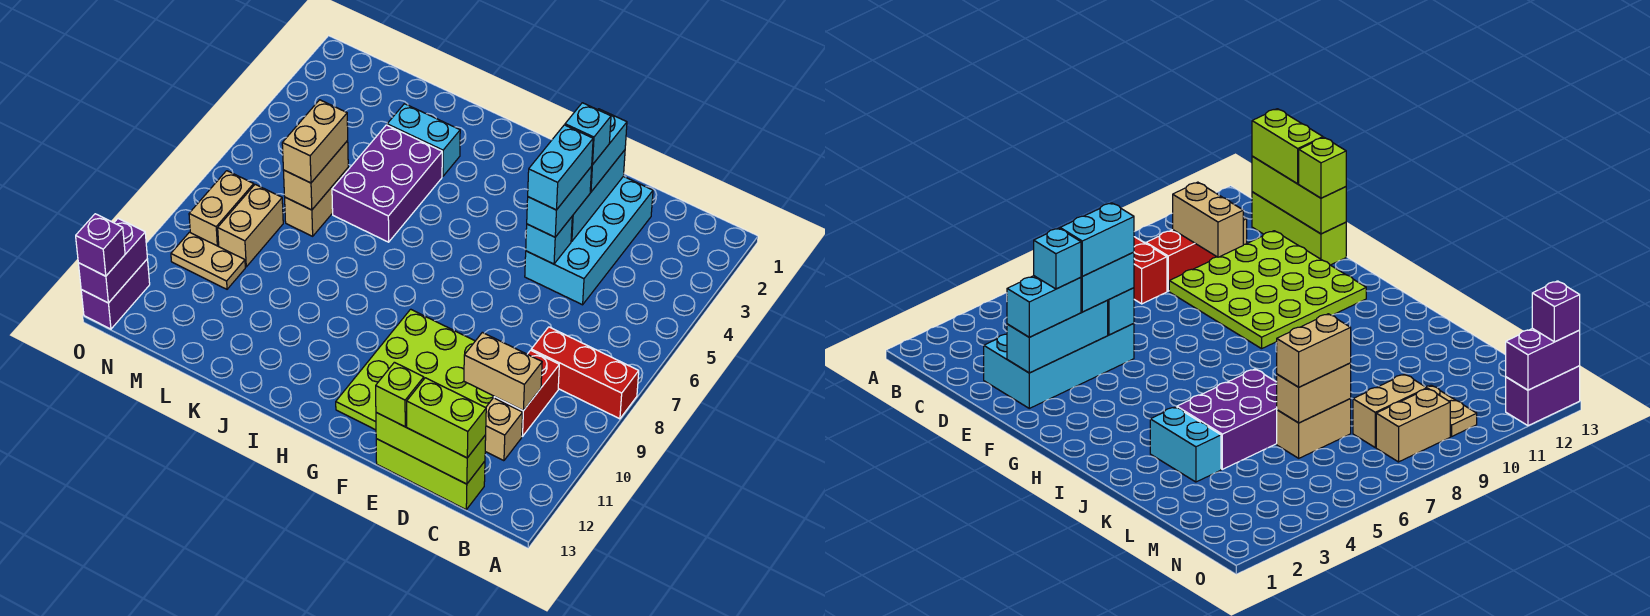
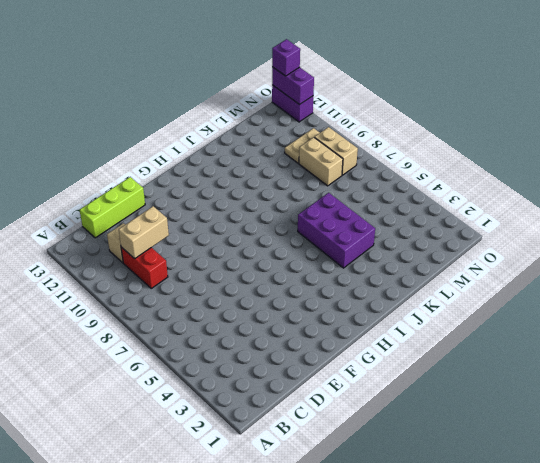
none -> red 1x3 brick [531,327,639,419]
none -> cyan 2x4 brick [525,176,653,305]
none -> lime 4x4 plate [336,309,494,430]

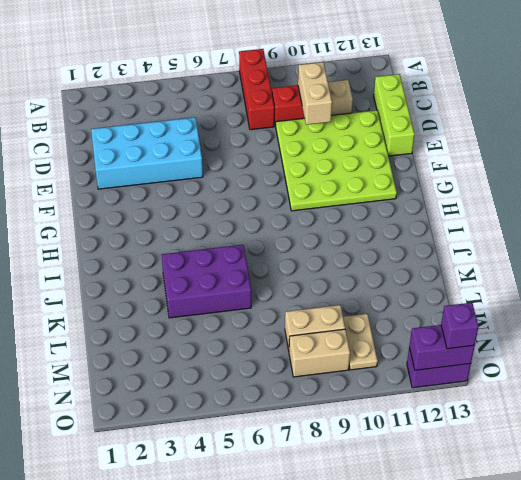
none -> cyan 1x2 brick [387,104,460,177]
none -> tan 1x2 brick [285,168,348,236]
none -> lime 1x3 brick [376,413,486,484]

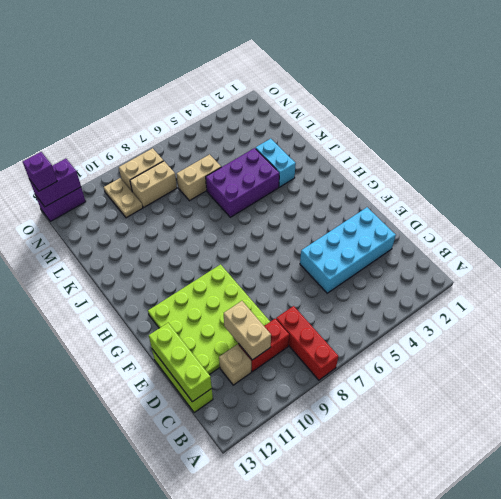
none -> cyan 1x3 brick [571,150,625,241]
none -> cyan 1x1 brick [526,217,572,264]
none -> tan 1x2 brick [283,141,348,210]

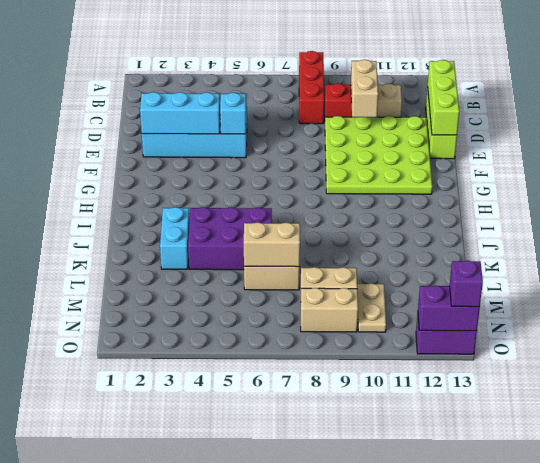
none -> lime 1x2 brick [407,378,486,458]
none -> cyan 1x2 brick [590,109,627,192]
none -> cyan 1x2 brick [527,166,592,237]

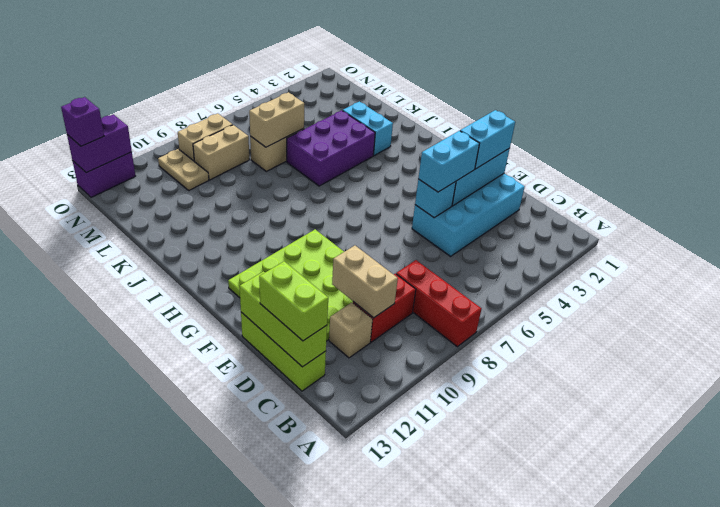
none -> lime 1x1 brick [376,362,424,427]
none -> tan 1x2 brick [282,100,348,183]
none -> cyan 1x1 brick [565,103,611,165]

